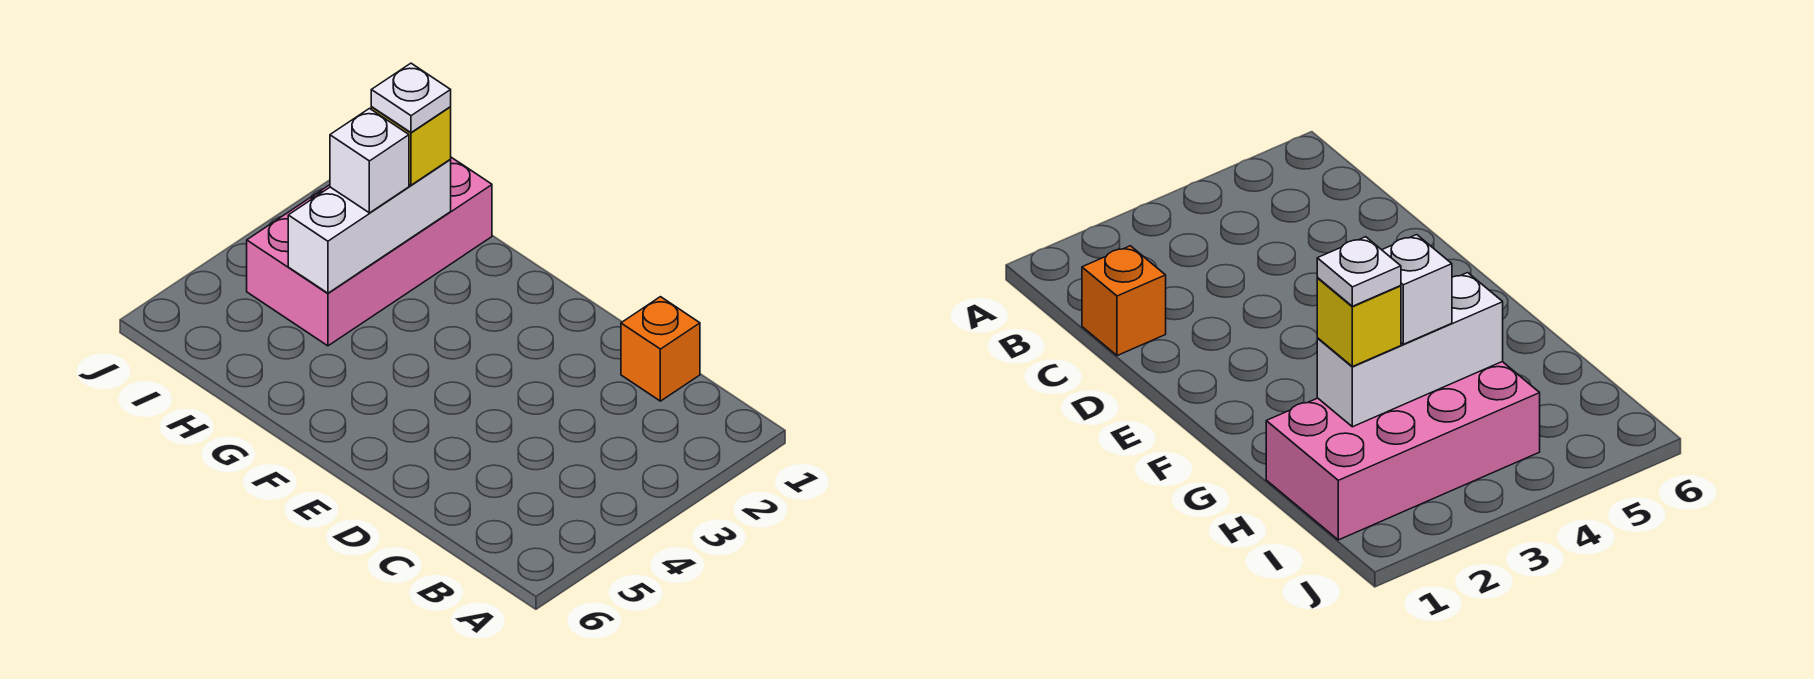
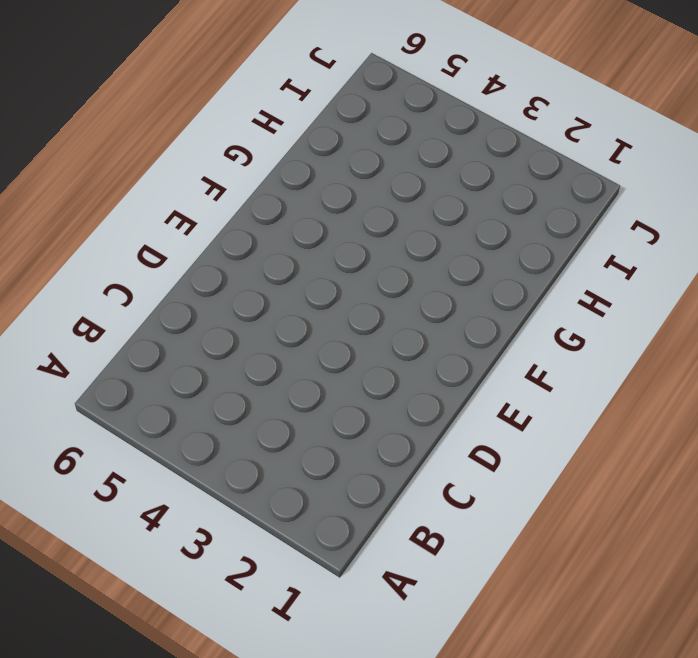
none -> orange 1x1 brick [621,297,700,401]
none -> pink 2x4 brick [247,157,492,346]

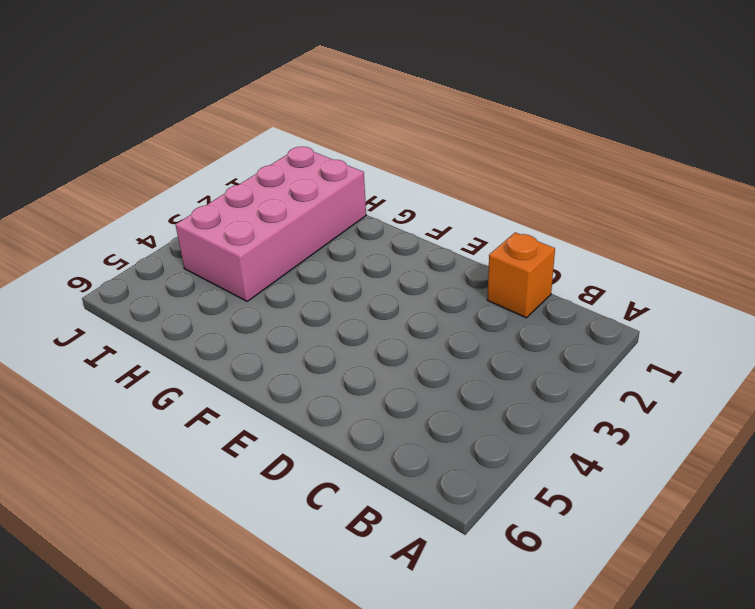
none -> white 1x3 brick [288,160,451,293]
none -> yellow 1x1 brick [371,107,451,185]

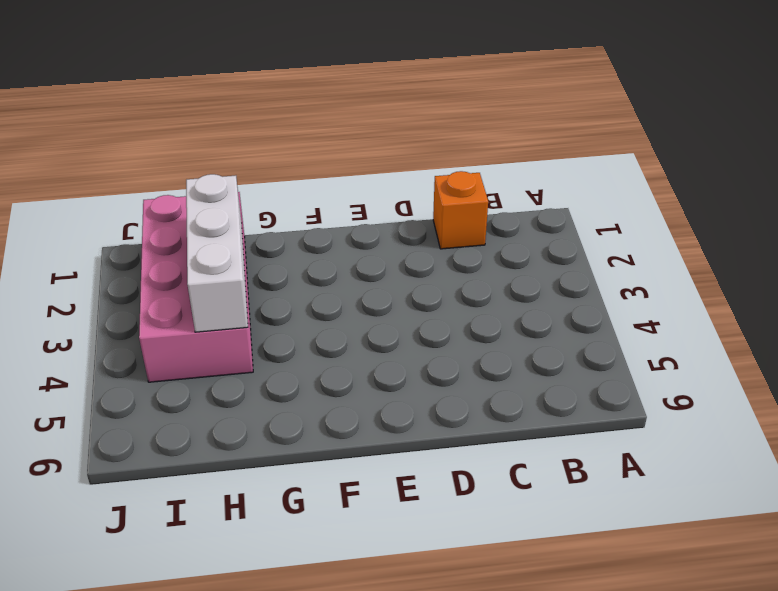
none -> yellow 1x1 brick [371,107,451,185]
none -> white 1x1 brick [330,109,409,213]

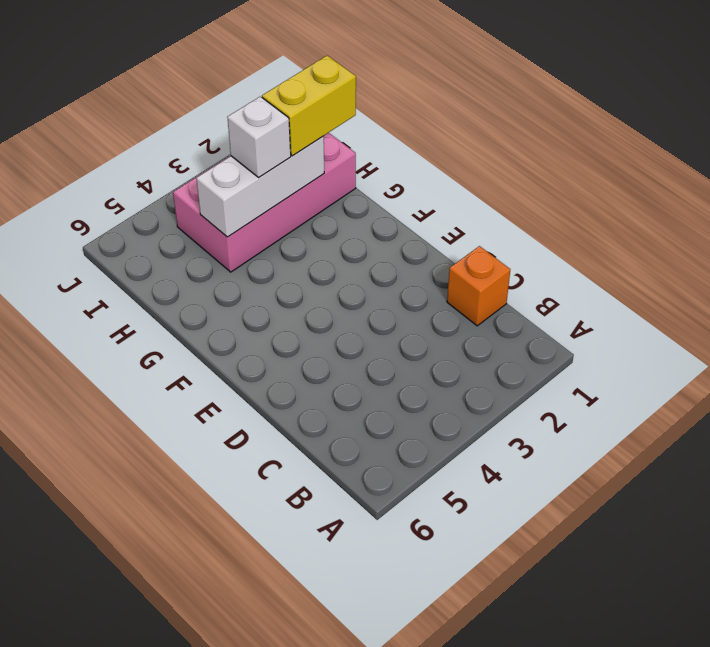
yellow 1x2 brick [262,56,356,156] -> yellow 1x1 brick [371,107,451,185]
none -> white 1x1 plate [371,63,451,133]

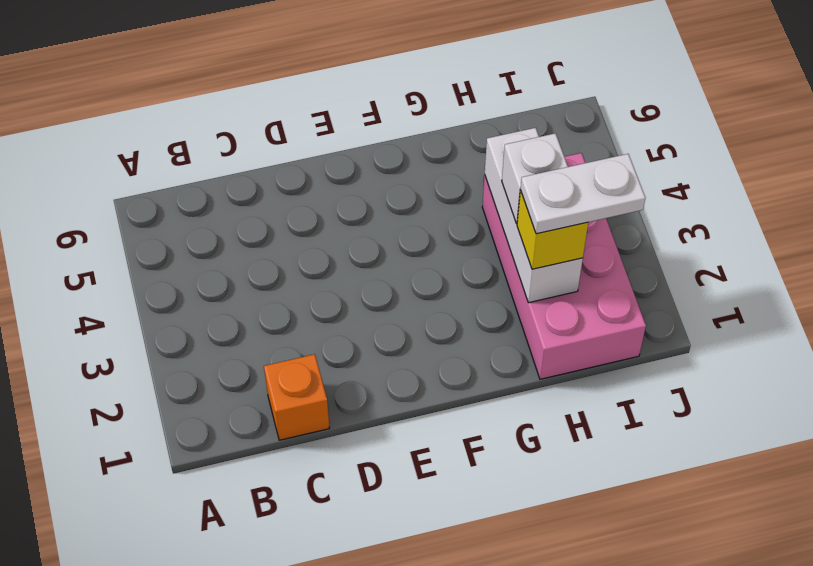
white 1x2 plate [521,154,645,234] -> white 1x1 plate [371,63,451,133]

